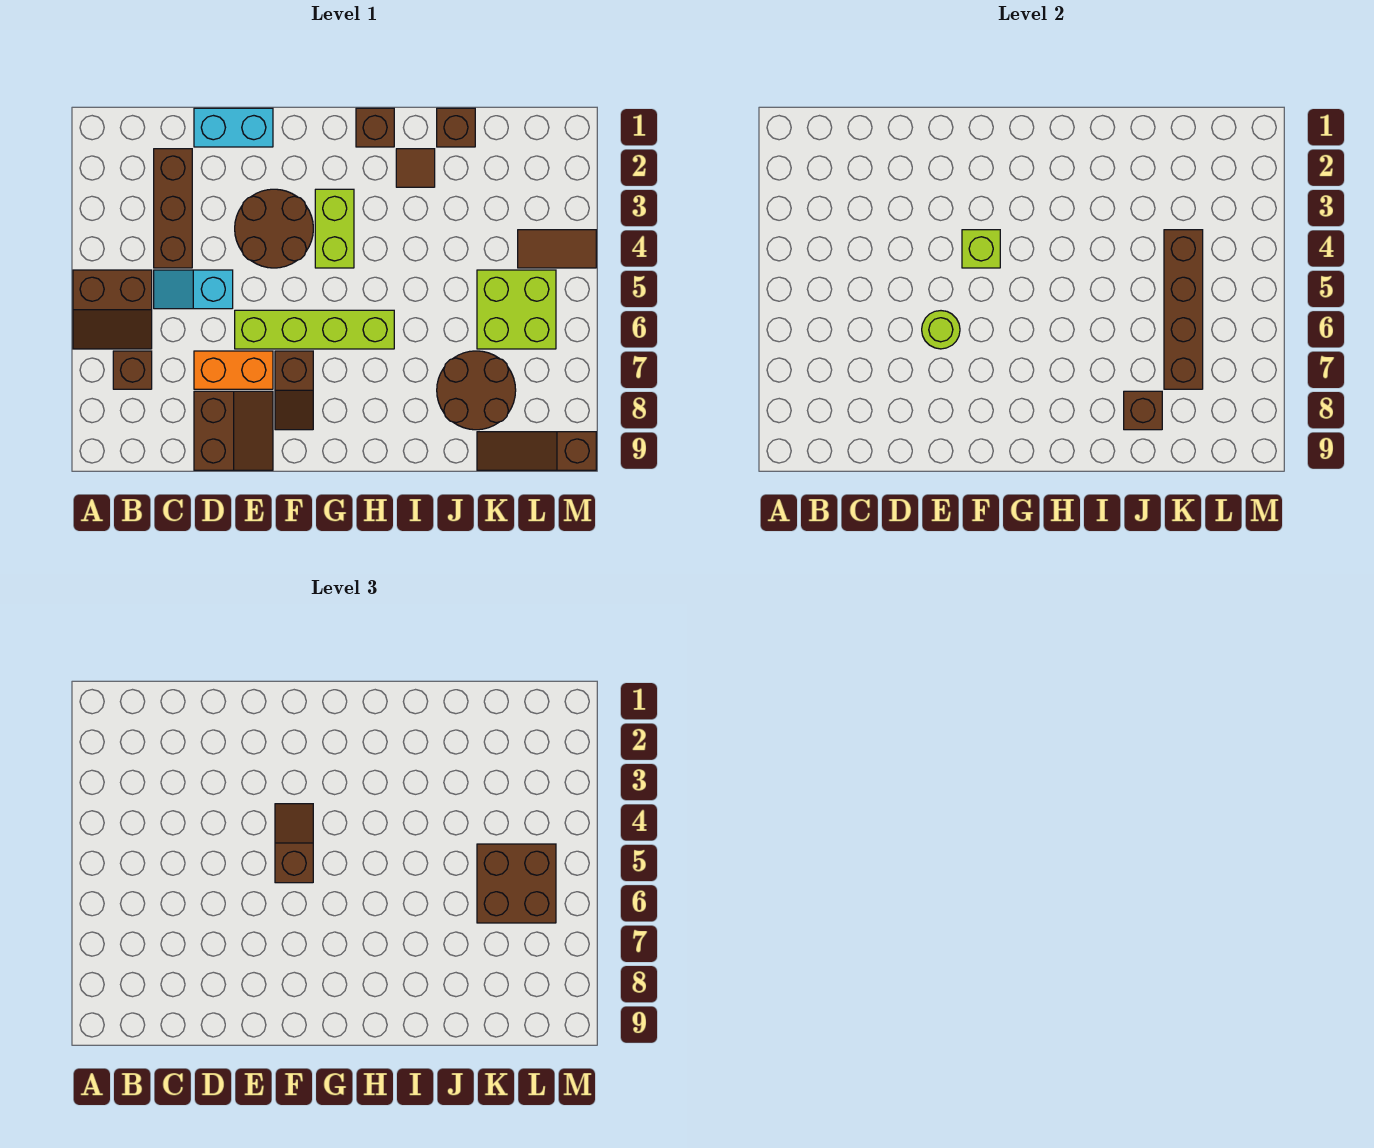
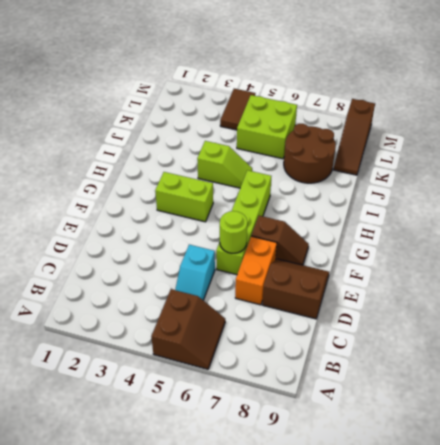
lime 1x2 slope [197,141,252,188] -> none
none -> brown 1x1 brick [113,351,152,389]
none -> brown 1x3 brick [154,149,192,268]
none -> cyan 1x2 brick [194,108,273,147]

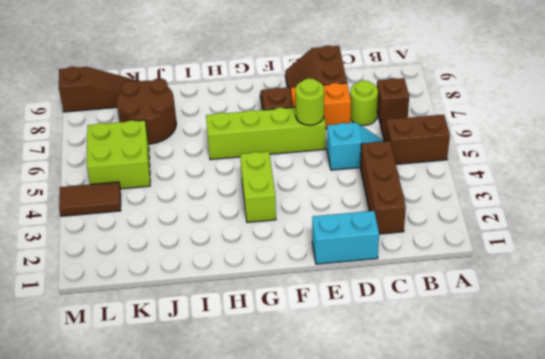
lime 1x1 round brick [350,80,378,125] -> none
none -> brown 2x2 round brick [235,189,313,268]
none -> brown 1x1 brick [356,108,394,147]
none -> brown 1x1 tile [396,149,435,187]

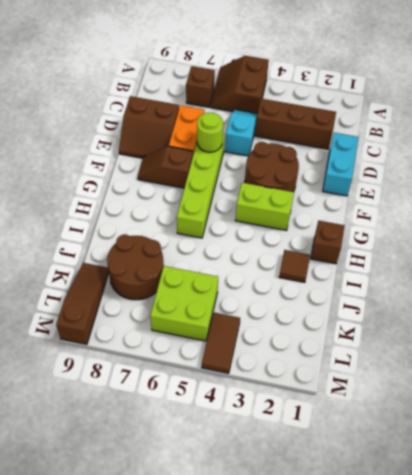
none -> brown 1x1 brick [437,108,475,147]
none -> lime 1x1 brick [962,230,1000,268]
none -> brown 1x1 brick [1124,391,1162,430]

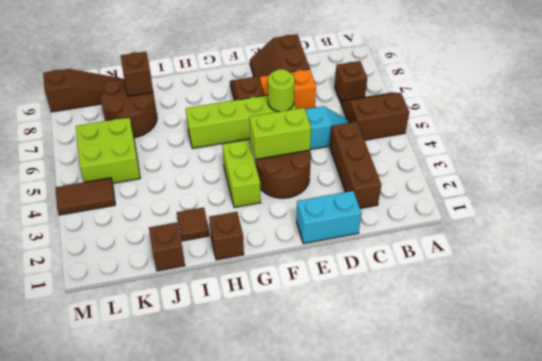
lime 1x2 brick [249,108,311,159] -> lime 1x1 brick [962,230,1000,268]
none -> brown 1x4 brick [1164,230,1203,389]
none -> brown 1x2 slope [275,804,313,883]
none -> brown 2x2 brick [477,844,556,923]

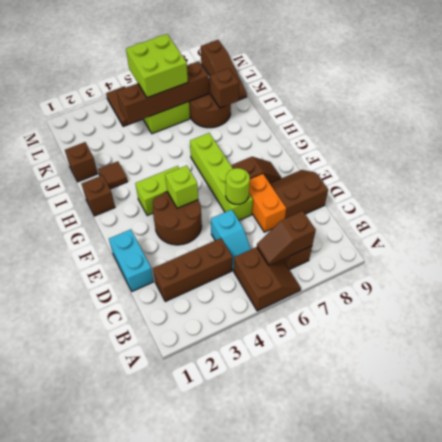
brown 1x2 slope [257,211,316,265] -> brown 1x2 slope moved to [275,804,313,883]
lime 2x2 brick [126,34,188,98] -> brown 2x2 brick [477,844,556,923]

